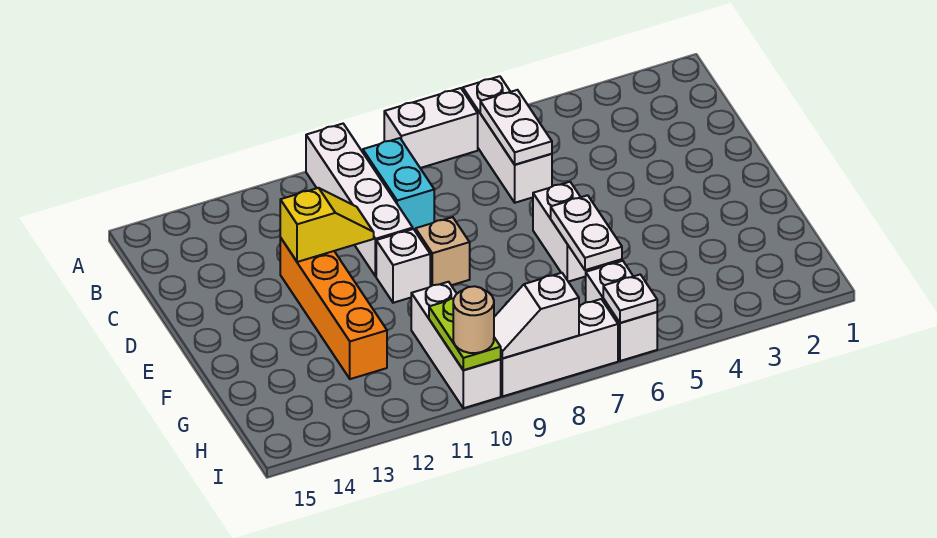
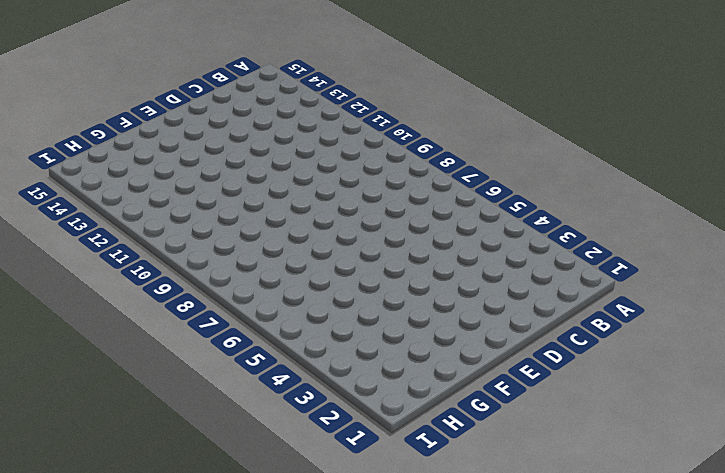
none -> white 1x3 brick [463,76,552,203]
none -> white 1x2 brick [384,88,478,168]
none -> white 1x4 brick [306,124,413,276]

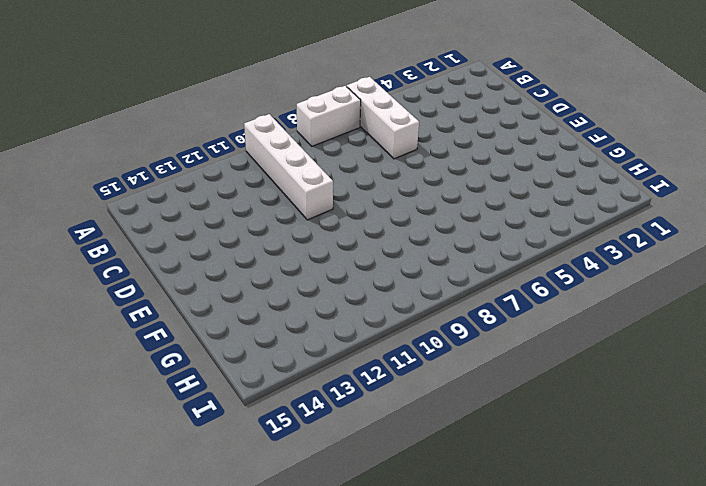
none -> cyan 1x2 brick [363,138,434,232]
none -> orange 1x4 brick [280,238,387,379]
none -> white 1x2 brick [533,182,605,282]

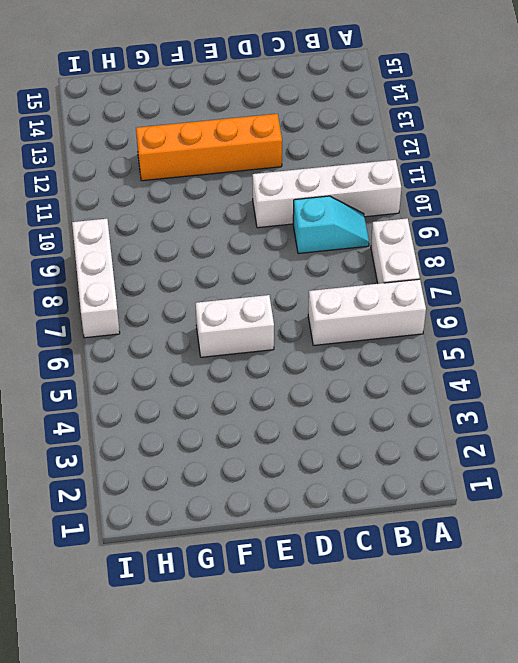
cyan 1x2 slope [293,196,369,254] -> cyan 1x2 brick [363,138,434,232]
none -> tan 1x1 brick [416,217,470,286]
none -> white 1x1 brick [376,229,430,303]
none -> white 1x3 brick [411,282,501,408]

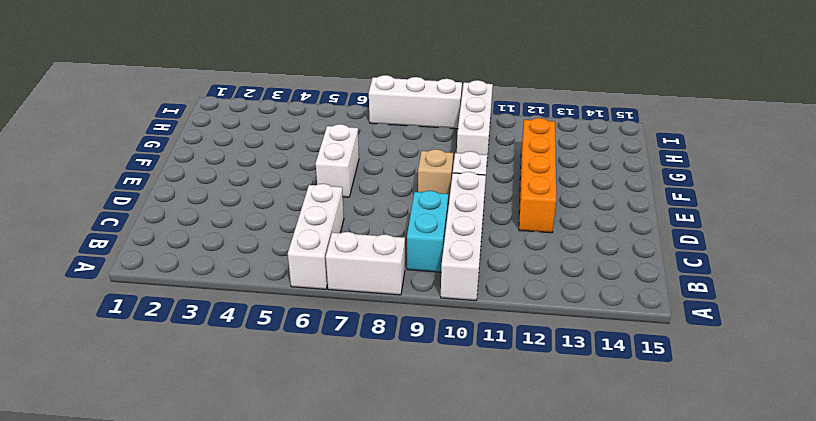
none -> white 1x2 brick [586,261,657,361]
none -> white 1x2 plate [480,90,552,165]
none -> yellow 1x2 slope [280,188,374,262]

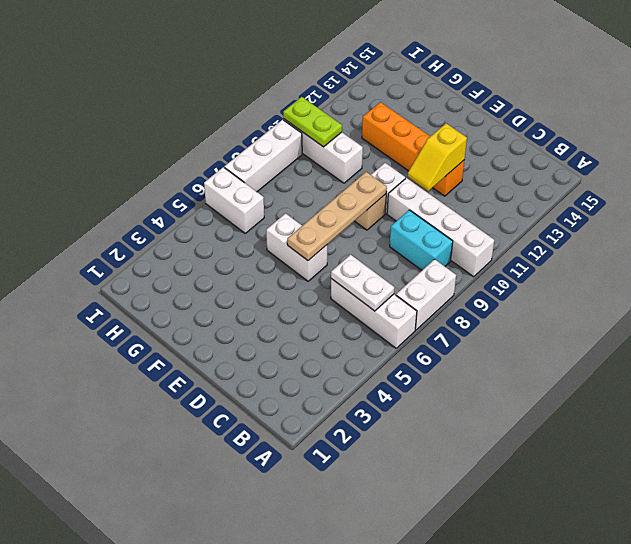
tan 1x4 plate [287,172,387,261] -> none
none -> white 1x2 plate [551,195,622,270]
none -> white 1x1 plate [603,274,657,323]
none -> white 1x2 slope [494,273,579,358]

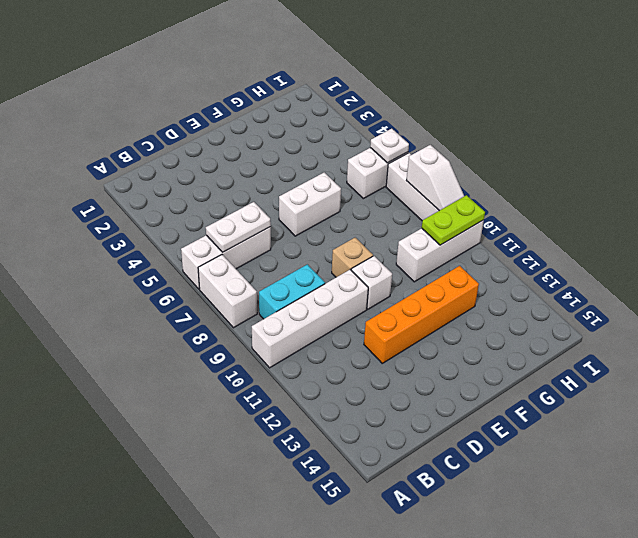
none -> yellow 1x2 slope [280,188,374,262]
none -> white 1x2 plate [551,195,622,270]
none -> tan 1x1 round brick [453,286,494,353]

